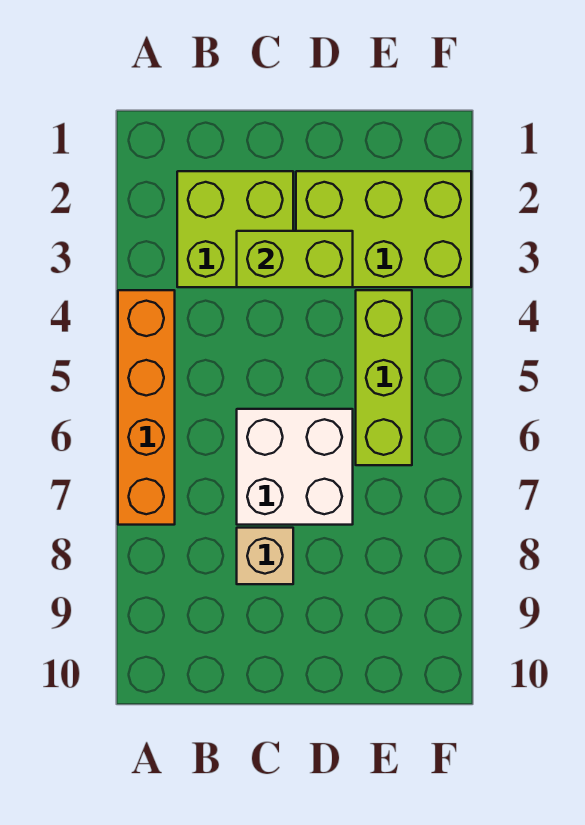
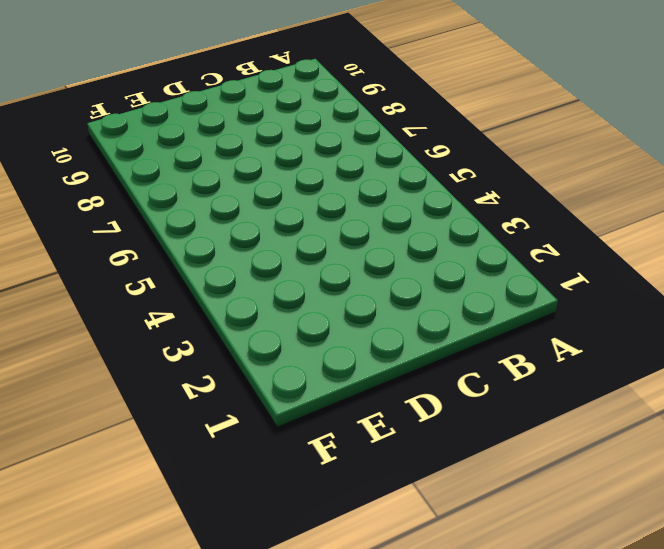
none -> orange 1x4 brick [118,290,175,525]
none -> lime 2x2 brick [177,171,293,287]

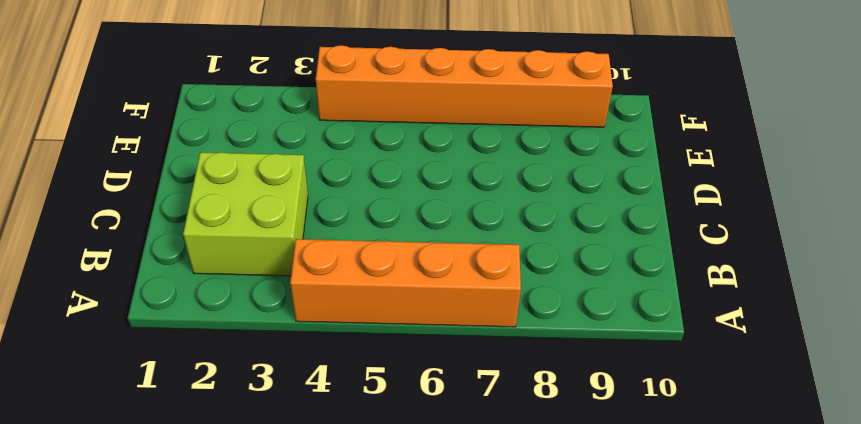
orange 1x6 brick [316,45,613,127] -> none
none -> white 2x2 brick [237,409,353,525]
none -> tan 1x1 brick [237,528,293,584]

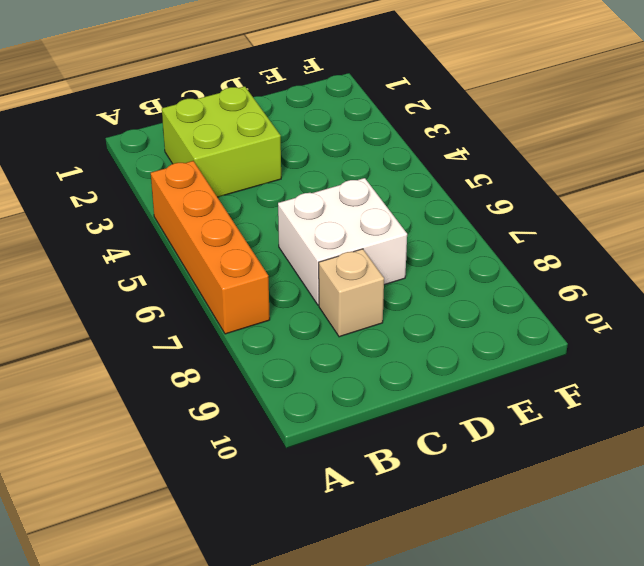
none -> lime 2x3 brick [296,171,471,287]
none -> lime 1x3 brick [356,290,412,465]

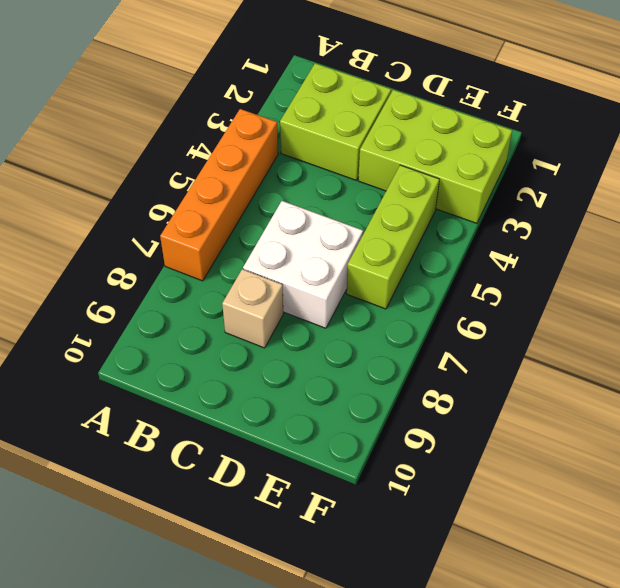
none -> lime 1x2 brick [237,231,353,287]

